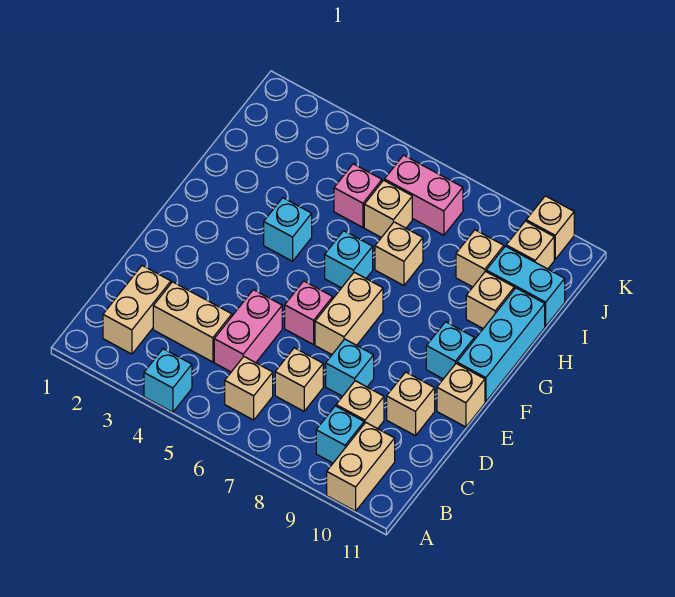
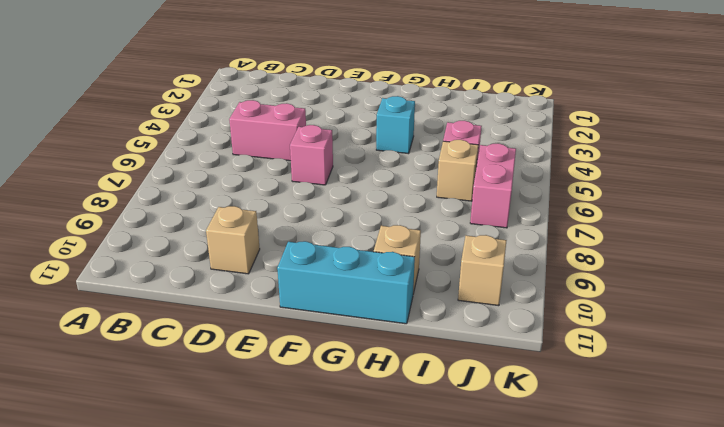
none -> cyan 1x1 brick [144,349,192,412]
none -> tan 1x2 brick [327,423,395,511]
none -> tan 1x2 brick [103,266,171,354]

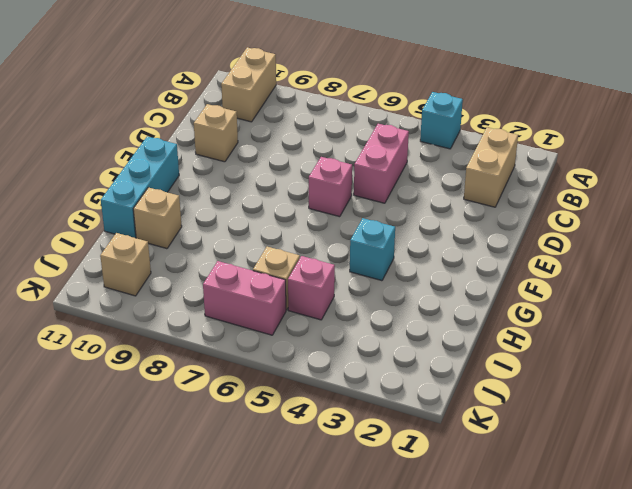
none -> tan 1x1 brick [225,357,273,420]
none -> cyan 1x1 brick [316,406,364,463]
none -> tan 1x2 brick [153,282,232,362]

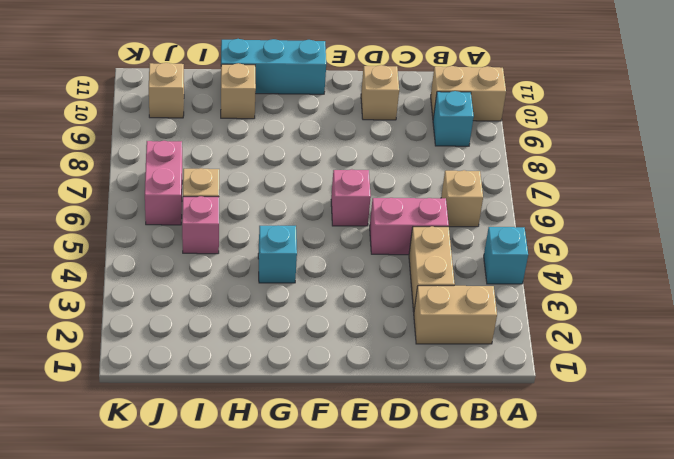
none -> tan 1x1 brick [275,348,323,411]
none -> tan 1x1 brick [336,381,384,429]
none -> cyan 1x1 brick [326,339,374,396]

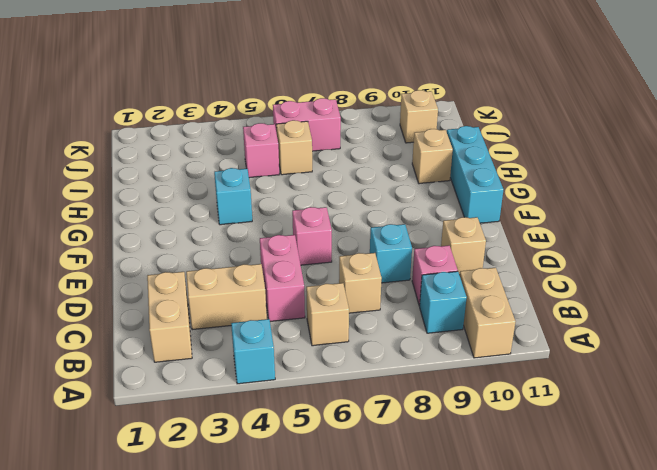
pink 1x1 brick [412,246,458,306] -> tan 1x1 brick [336,381,384,429]
none -> tan 1x2 brick [315,272,383,355]
none -> tan 1x1 brick [437,364,485,427]
none -> cyan 1x1 brick [426,322,474,379]

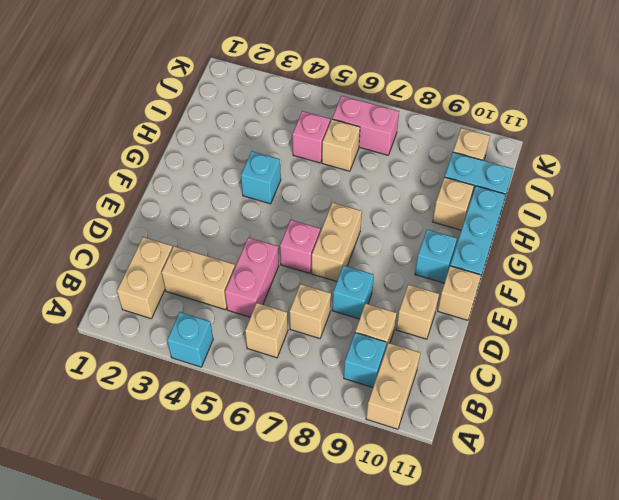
none -> cyan 1x1 brick [325,231,373,288]
none -> tan 1x1 brick [375,222,423,286]
none -> tan 1x1 brick [456,230,504,287]

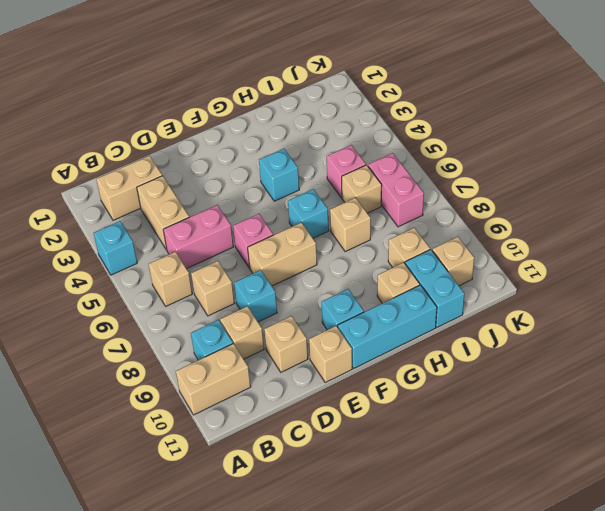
none -> tan 1x1 brick [526,196,574,259]

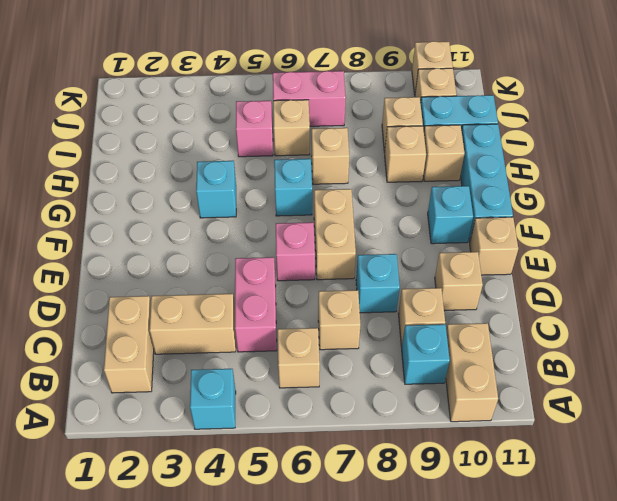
tan 1x1 brick [385,126,426,182] -> none

